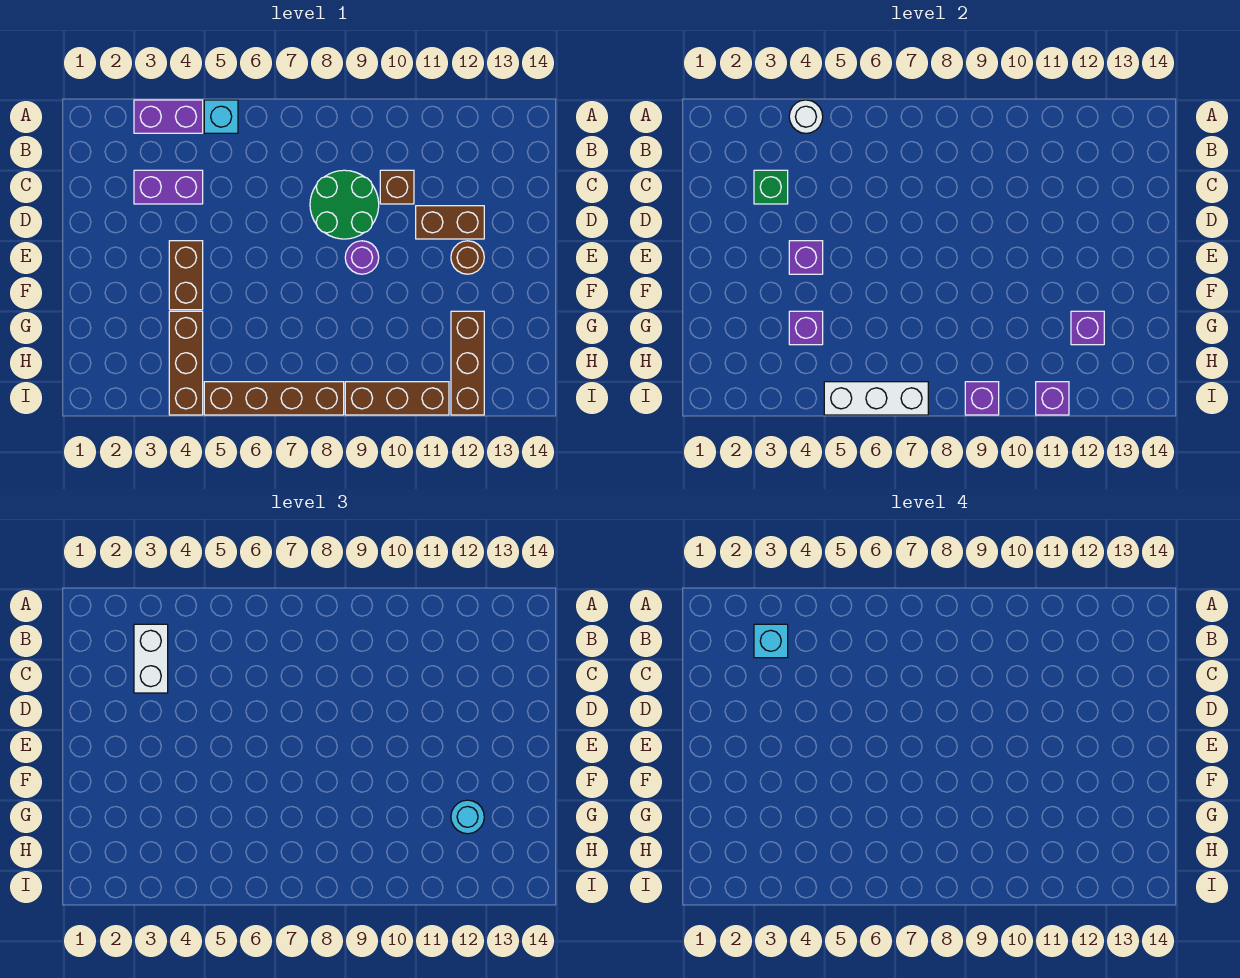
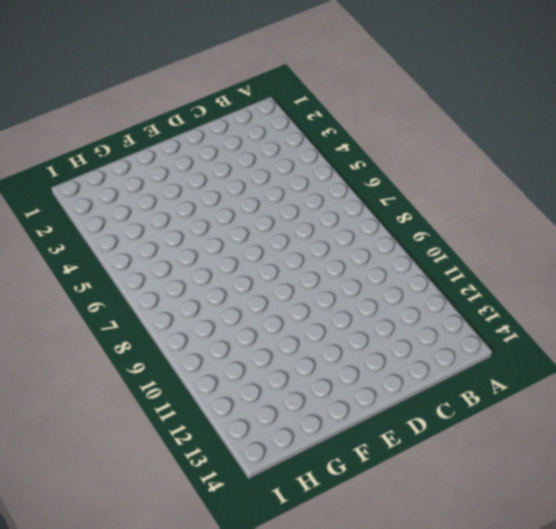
none -> purple 1x2 brick [134,100,203,133]
none -> cyan 1x1 brick [204,100,238,133]
none -> purple 1x2 brick [134,170,203,204]

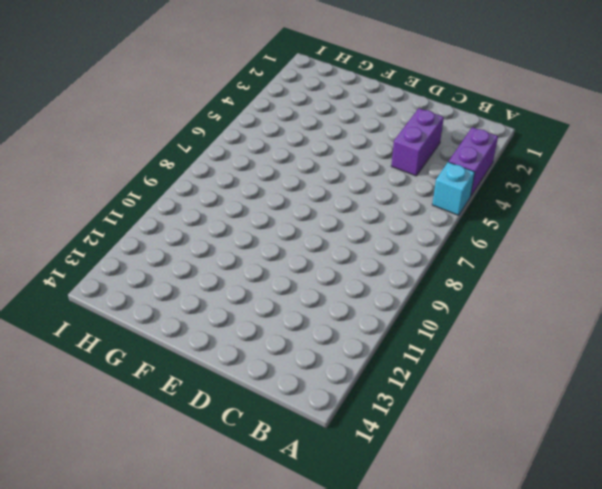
none -> green 2x2 round brick [310,170,379,239]
none -> brown 1x1 brick [380,170,414,204]
none -> brown 1x2 brick [416,206,484,239]

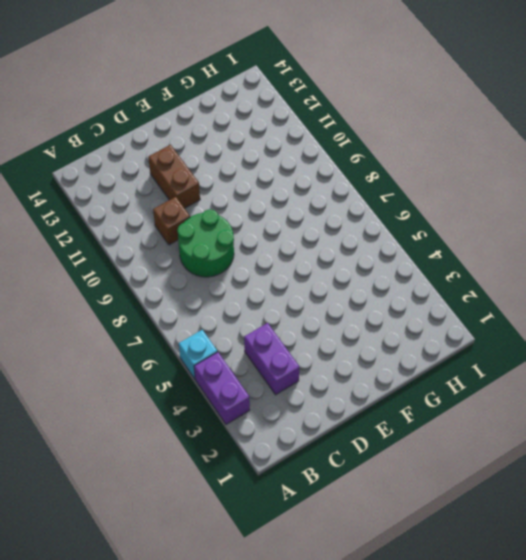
none -> brown 1x2 brick [169,241,203,310]
none -> purple 1x1 round brick [345,241,379,274]
none -> brown 1x1 round brick [451,241,484,274]

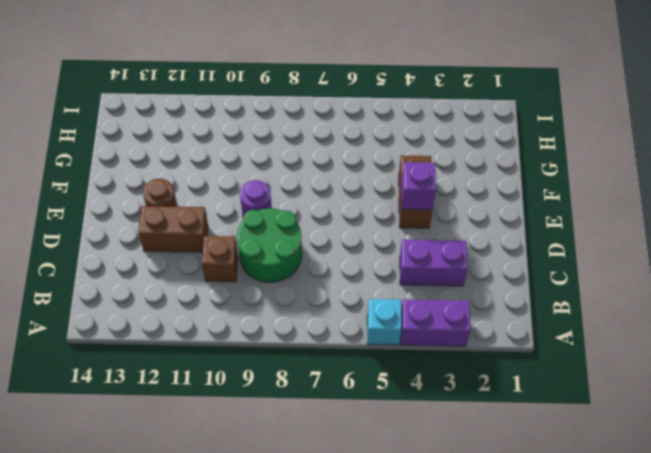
none -> brown 1x3 brick [169,311,203,415]
none -> brown 1x3 brick [451,311,484,415]
none -> brown 1x4 brick [204,382,344,415]

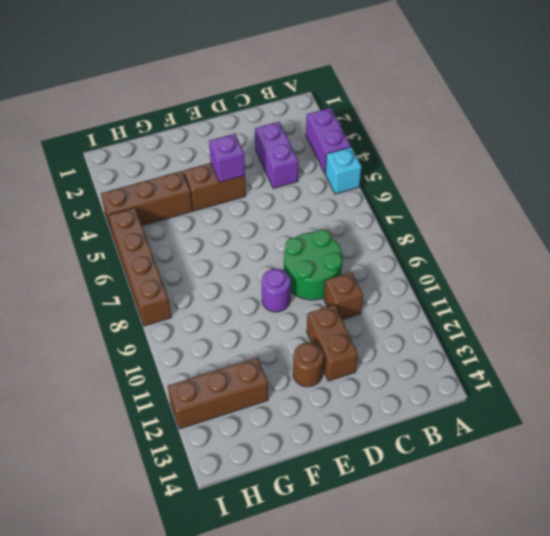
none -> brown 1x3 brick [345,382,449,415]
none -> white 1x1 round brick [789,100,823,133]
none -> green 1x1 brick [754,170,788,204]

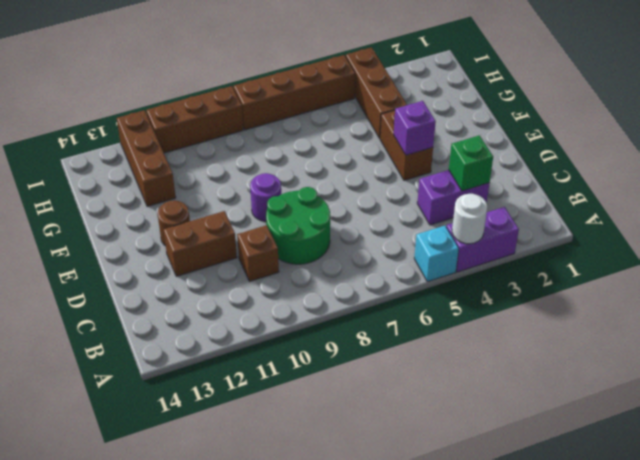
none -> purple 1x1 brick [789,311,823,345]
none -> purple 1x1 brick [1071,311,1104,345]
none -> white 1x3 brick [824,382,928,415]

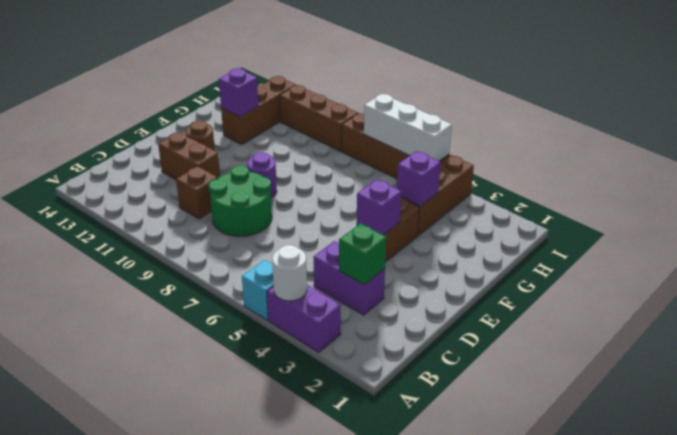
none -> purple 1x1 brick [965,382,999,415]
none -> purple 1x1 brick [1036,382,1069,415]
none -> white 1x2 brick [134,624,168,693]

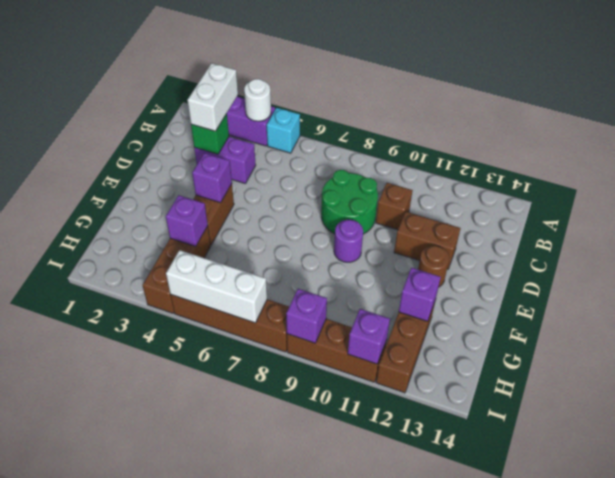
none -> cyan 1x1 round brick [451,800,484,834]
none -> cyan 1x1 brick [754,624,788,658]

